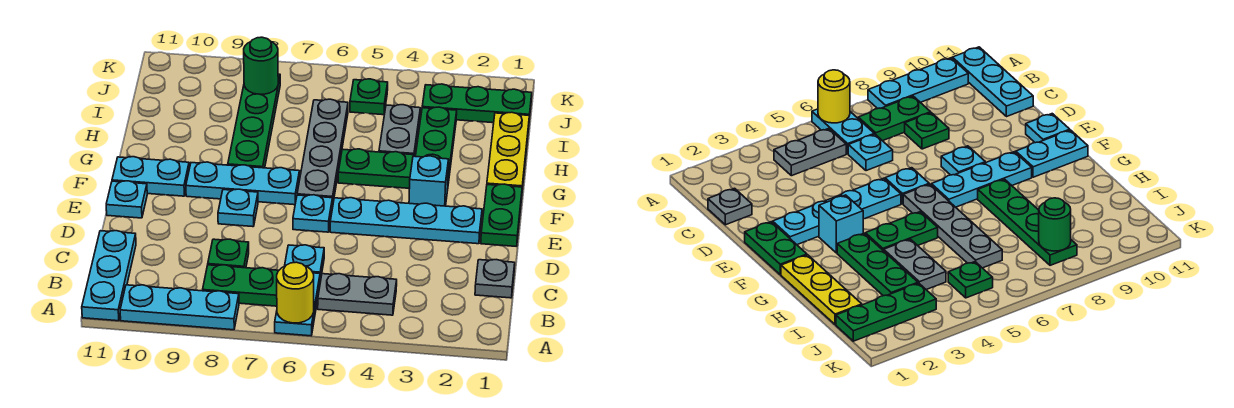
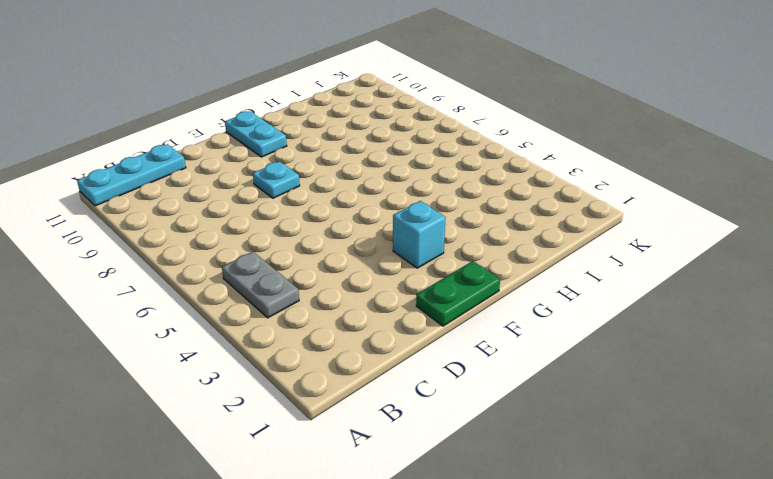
none -> cyan 1x2 plate [275,273,320,336]
none -> cyan 1x3 plate [120,285,239,330]
none -> green 1x2 plate [203,265,279,306]

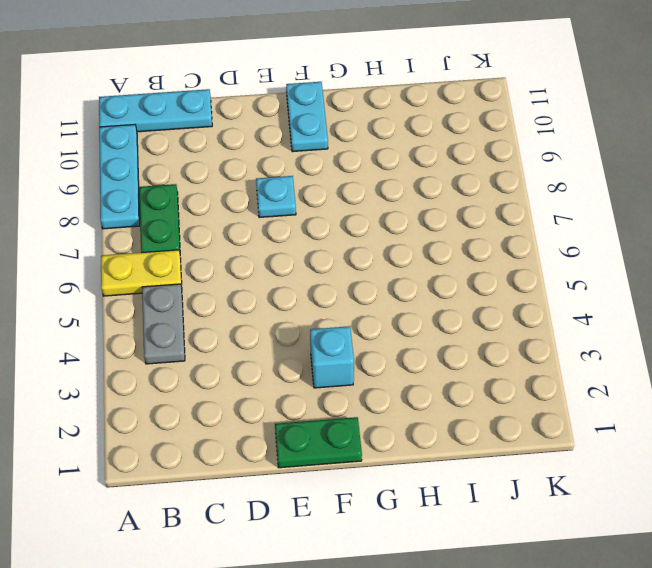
yellow 1x2 plate [101,250,182,296] -> cyan 1x2 plate [275,273,320,336]
none -> grey 1x1 plate [475,260,515,298]
none -> cyan 1x1 plate [285,245,324,281]
none -> green 1x1 plate [208,239,249,268]

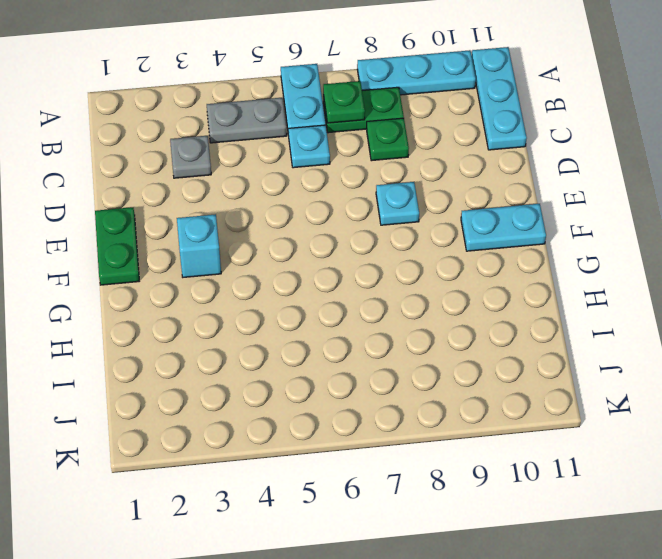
green 1x1 plate [323,81,365,123] -> green 1x1 plate moved to [350,79,388,115]
grey 1x1 plate [170,136,211,178] -> grey 1x1 plate moved to [475,260,515,298]
none -> cyan 1x4 plate [330,198,482,244]
none -> cyan 1x1 plate [293,195,332,232]
none -> cyan 1x1 plate [106,181,147,218]

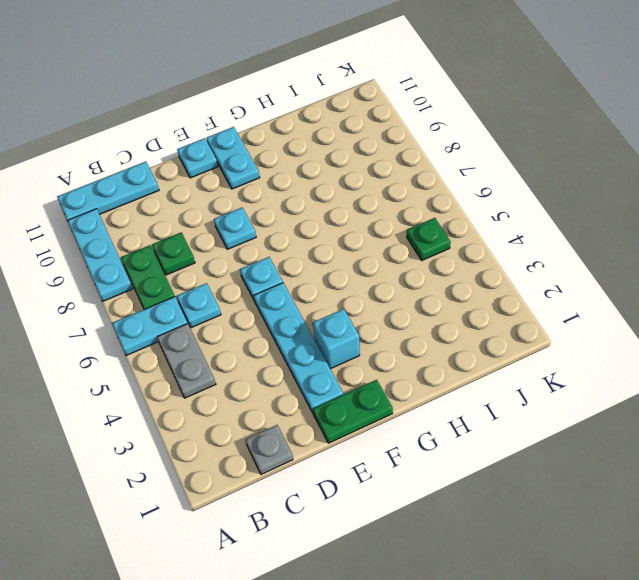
none -> grey 1x4 plate [297,99,348,207]
none -> cyan 1x3 plate [186,162,300,205]
none -> yellow 1x3 plate [487,112,529,189]

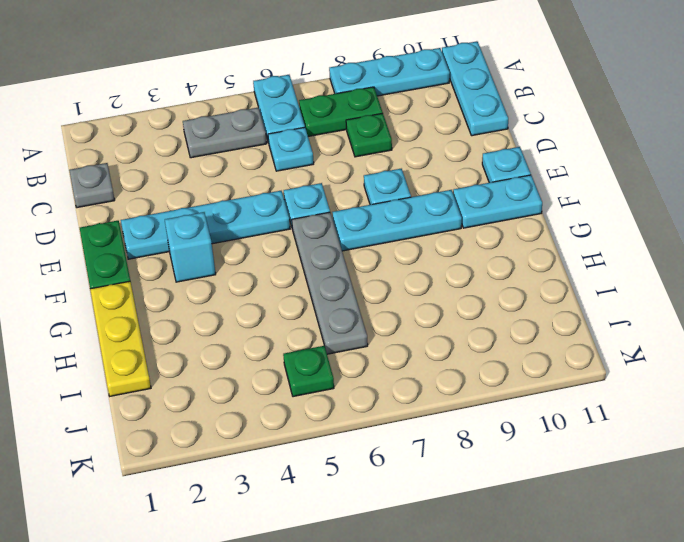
none -> green 1x3 plate [415,107,457,191]
none -> green 1x2 plate [338,149,414,188]
none -> green 1x4 plate [228,74,280,168]

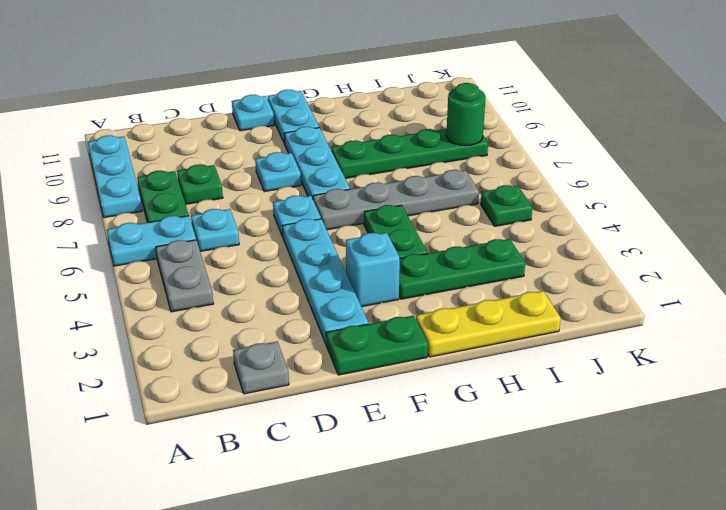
none -> cyan 1x3 plate [82,231,136,321]
none -> grey 1x2 plate [379,105,420,156]
none -> green 1x3 plate [422,84,532,123]

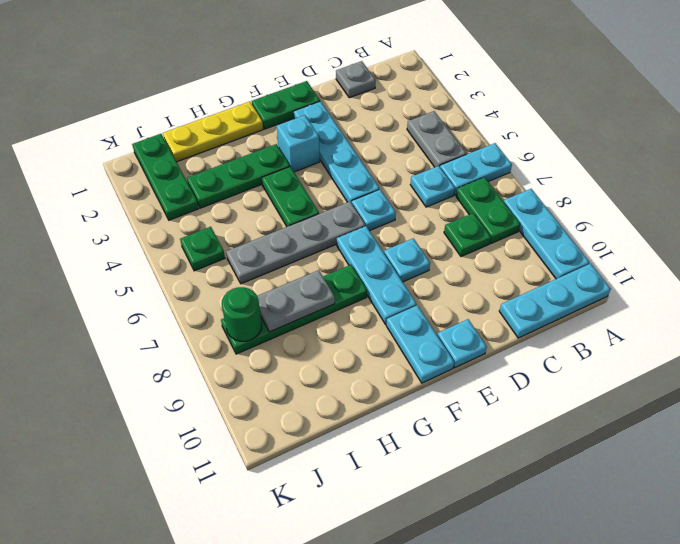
grey 1x2 plate [257,270,335,332] -> grey 1x2 plate moved to [379,105,420,156]
none -> yellow 1x1 round brick [277,262,314,323]

